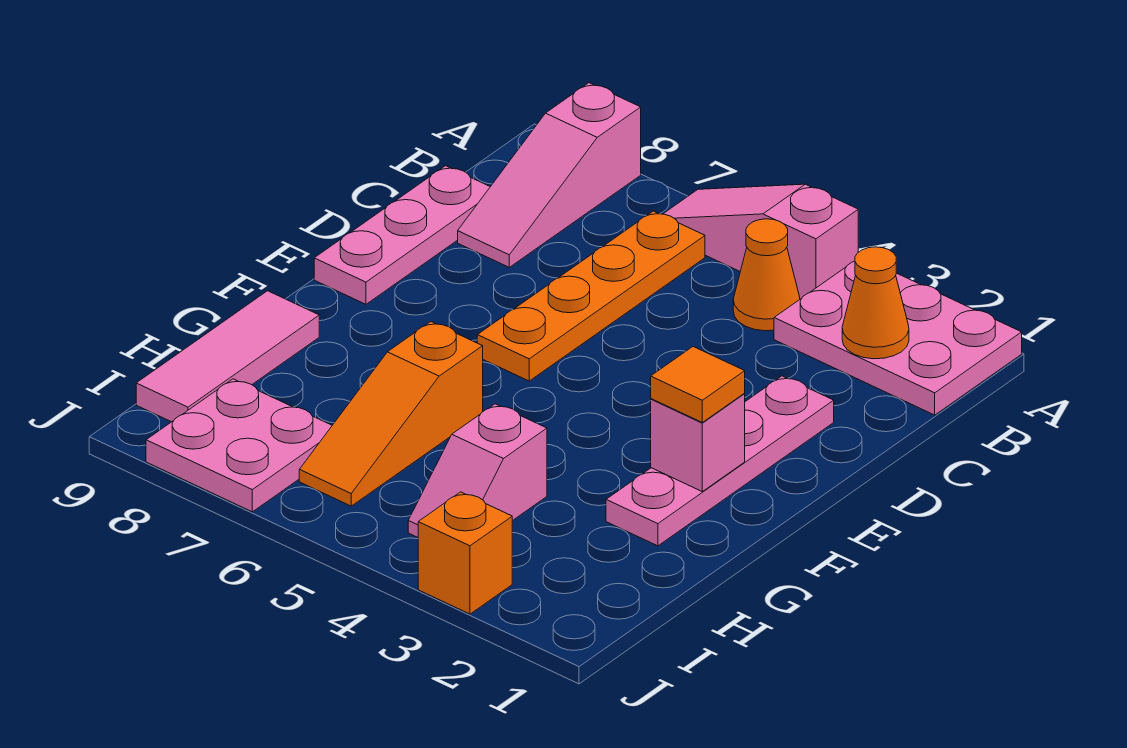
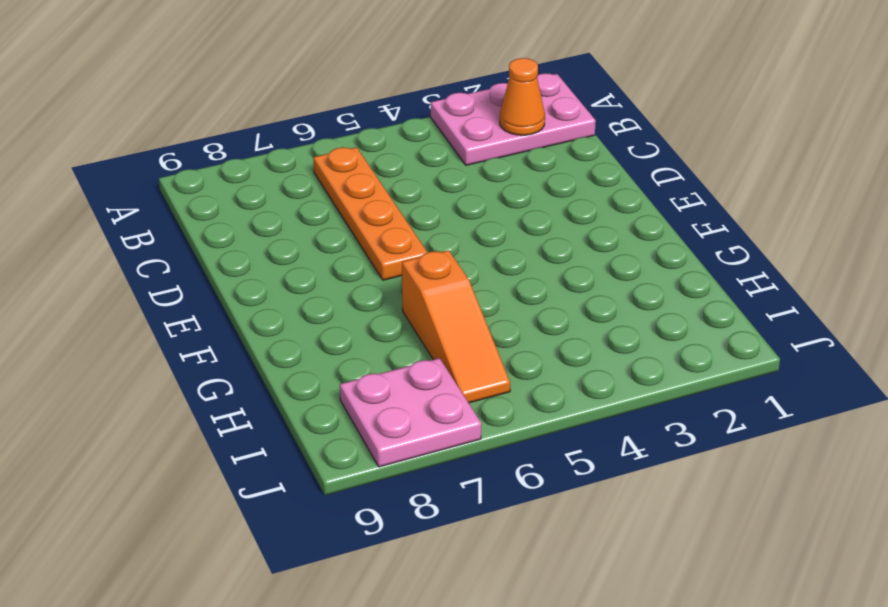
none -> pink 1x3 slope [664,184,858,299]
none -> pink 1x3 slope [458,83,641,267]
none -> orange 1x1 cone [733,219,800,331]

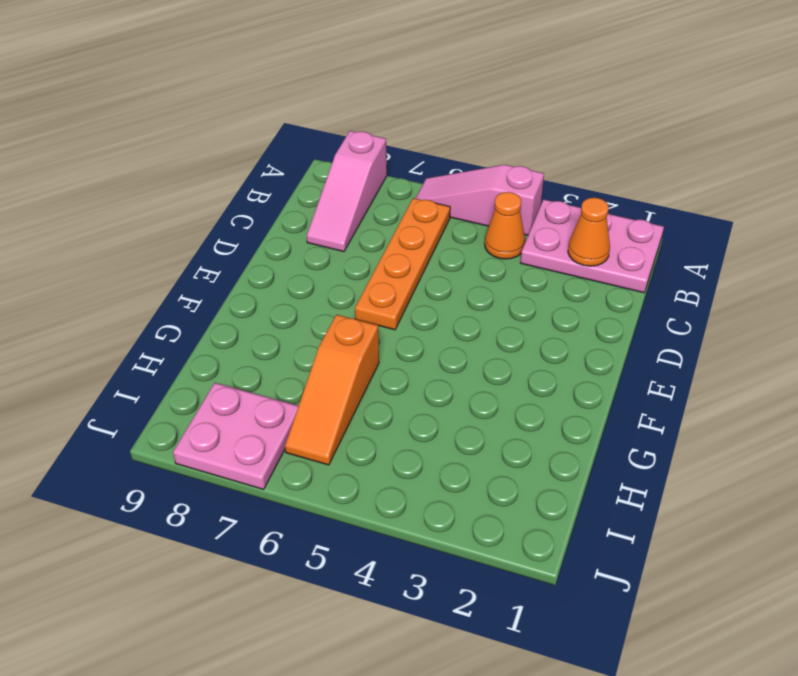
none -> pink 1x3 plate [314,166,490,304]
none -> pink 1x4 plate [606,376,834,546]
none -> pink 1x3 tile [136,291,319,422]

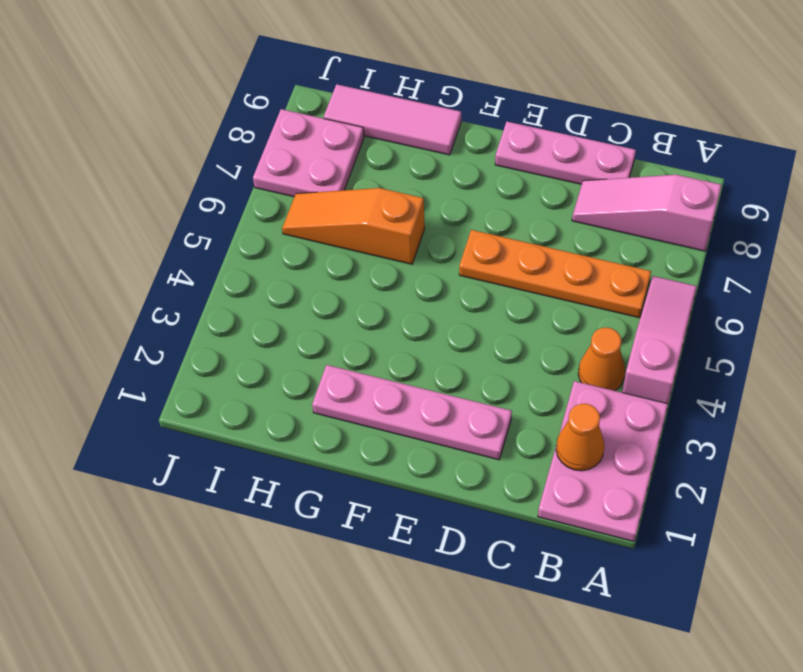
none -> pink 1x2 slope [408,404,547,537]
none -> orange 1x1 brick [418,492,512,614]
none -> pink 1x1 brick [651,394,745,491]

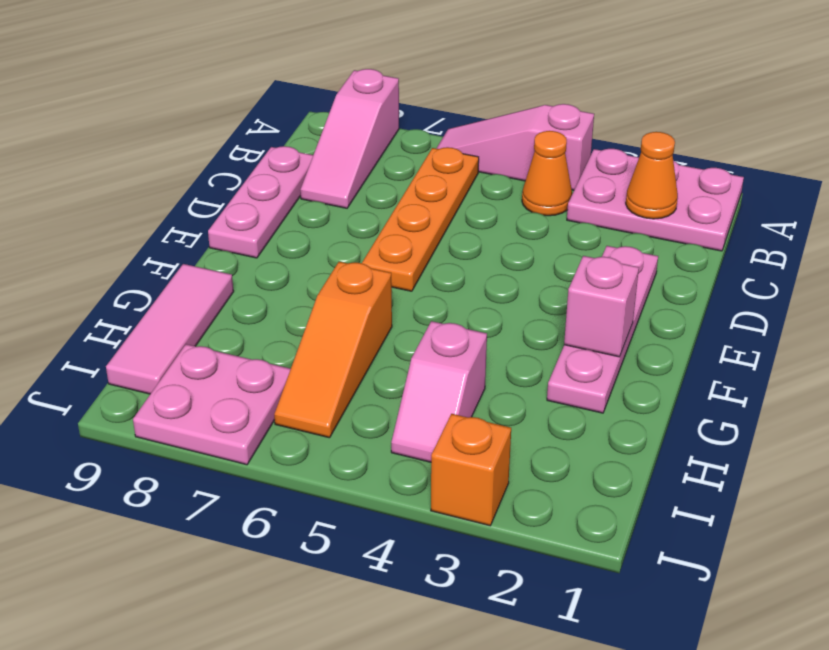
none -> orange 1x1 tile [651,347,745,422]

